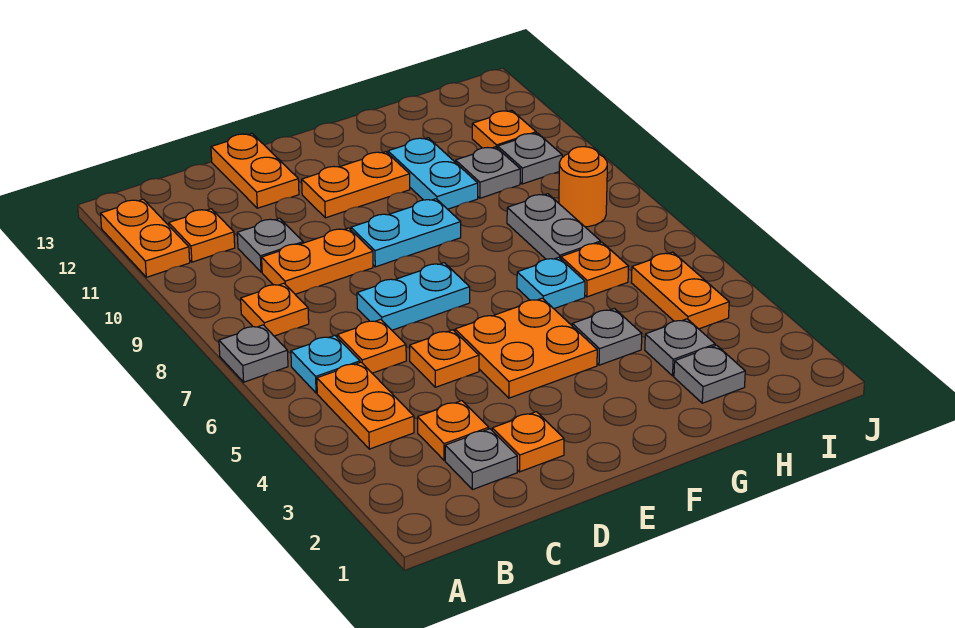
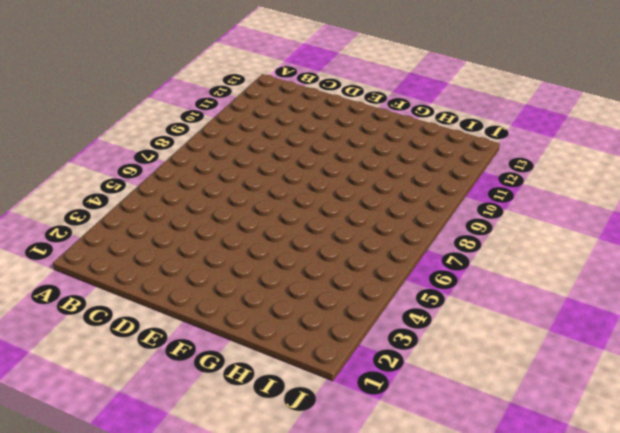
none -> grey 1x1 plate [219,325,288,382]
none -> orange 1x2 plate [101,199,190,277]
none -> orange 1x2 plate [317,362,414,449]
none -> cyan 1x1 plate [291,336,360,393]

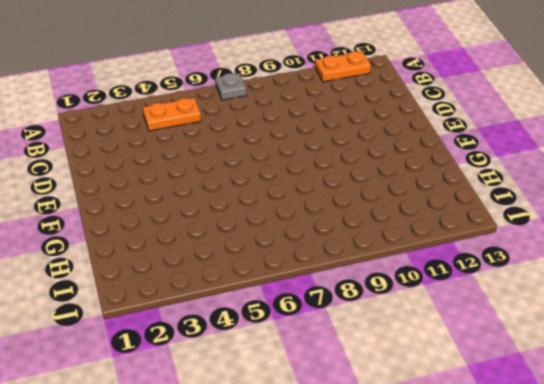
none -> cyan 1x1 plate [291,336,360,393]
none -> orange 1x1 plate [241,283,309,336]
none -> orange 1x1 plate [169,209,235,262]
none -> grey 1x1 plate [445,429,517,490]

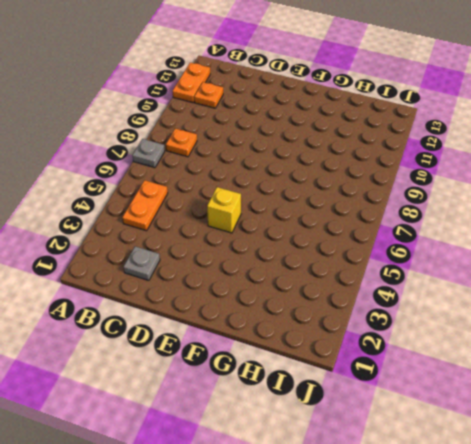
yellow 1x1 brick [207,187,241,233] -> orange 2x2 plate [455,298,597,398]
none -> cyan 1x1 plate [291,336,360,393]
none -> orange 1x1 plate [418,401,489,460]
none -> orange 1x1 plate [337,319,406,373]
none -> orange 1x2 plate [262,228,373,294]

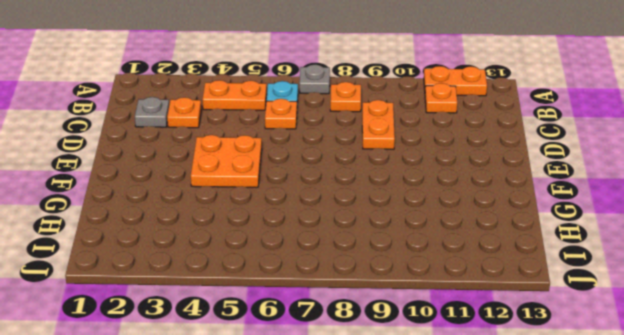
none -> grey 1x1 plate [237,218,303,272]
none -> orange 1x1 plate [492,412,564,472]
none -> orange 1x1 plate [410,330,479,387]
none -> cyan 1x2 plate [357,263,470,330]

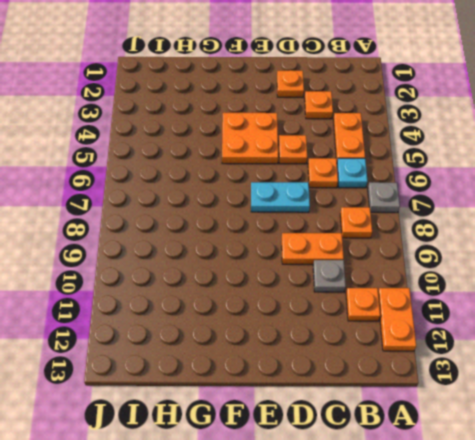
none -> grey 1x1 plate [445,429,517,490]
none -> orange 1x2 plate [211,134,299,208]
none -> cyan 1x2 plate [351,199,461,267]
none -> orange 1x2 plate [302,152,410,218]

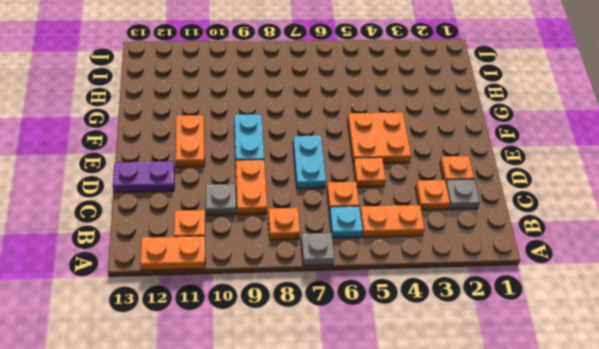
purple 1x2 plate [113,161,175,192] -> orange 1x2 plate [211,134,299,208]
none -> grey 1x1 plate [572,309,642,365]
none -> cyan 1x1 plate [517,257,585,309]
none -> cyan 1x2 plate [388,138,478,209]
none -> grey 1x1 plate [674,345,745,403]

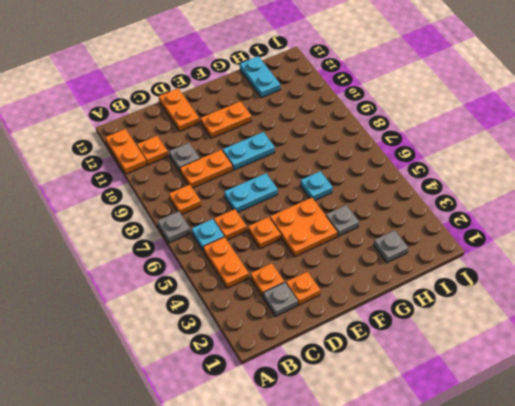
cyan 1x2 plate [240,56,280,98] -> cyan 1x2 plate moved to [388,138,478,209]
none -> grey 1x1 plate [645,319,715,376]
none -> orange 1x1 plate [561,242,629,297]
none -> grey 1x2 plate [507,194,601,259]
none -> grey 1x1 plate [456,147,520,198]

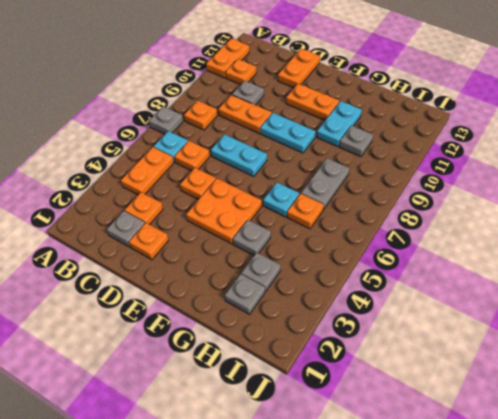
none -> orange 1x2 plate [631,252,729,329]
none -> orange 1x1 round brick [559,147,607,227]
none -> grey 1x1 plate [498,133,562,184]
none -> orange 1x1 plate [472,110,536,148]

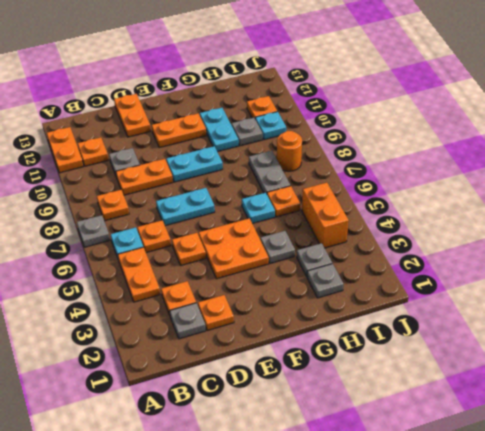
orange 1x2 brick [302,183,349,248] -> orange 1x2 plate [631,252,729,329]
cyan 1x1 plate [255,112,286,140] -> grey 1x1 plate [498,133,562,184]

